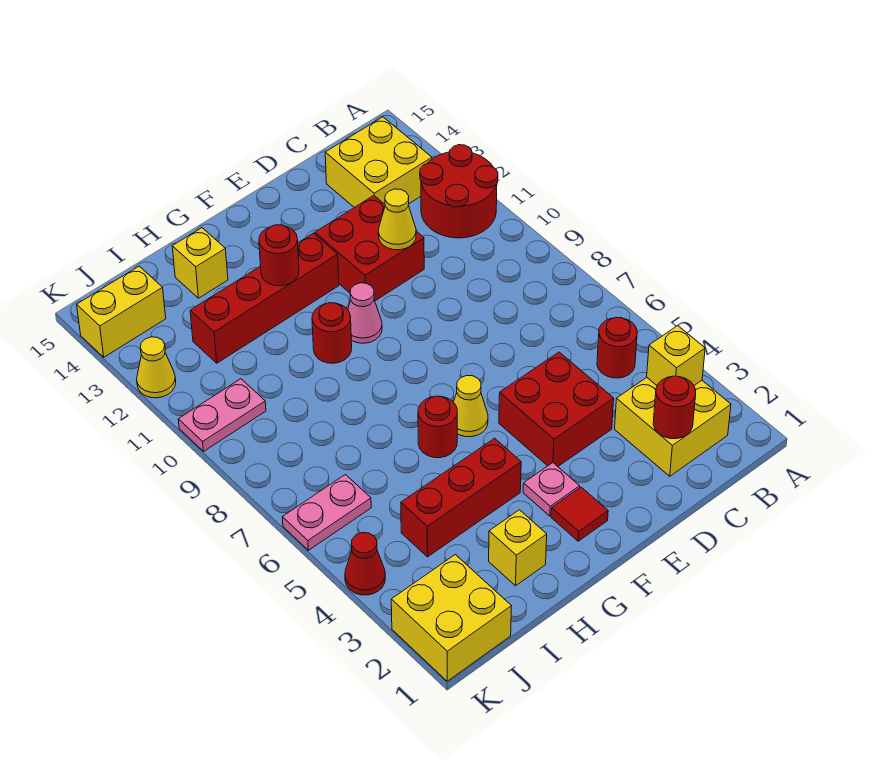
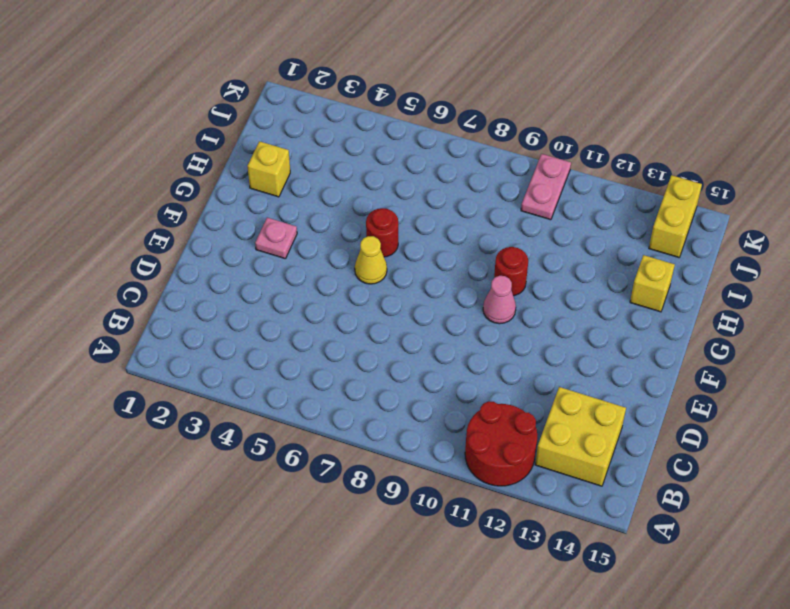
none -> yellow 2x2 brick [615,378,731,476]
none -> red 1x1 round brick [597,317,637,378]
none -> red 2x2 brick [499,352,614,466]

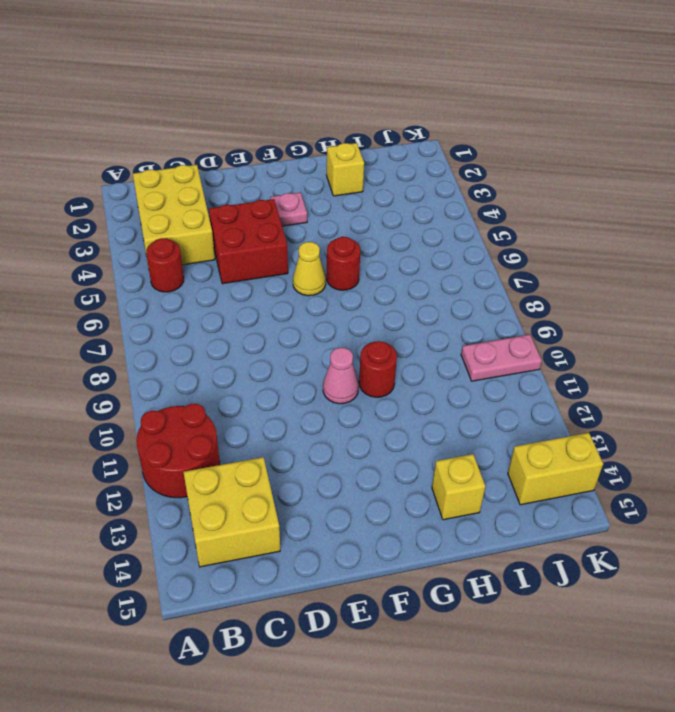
yellow 2x3 brick [133,165,215,265] -> yellow 2x2 brick [615,378,731,476]
none -> red 2x2 brick [315,196,424,301]
none -> red 1x1 tile [551,487,608,541]
none -> red 1x4 brick [190,233,339,363]

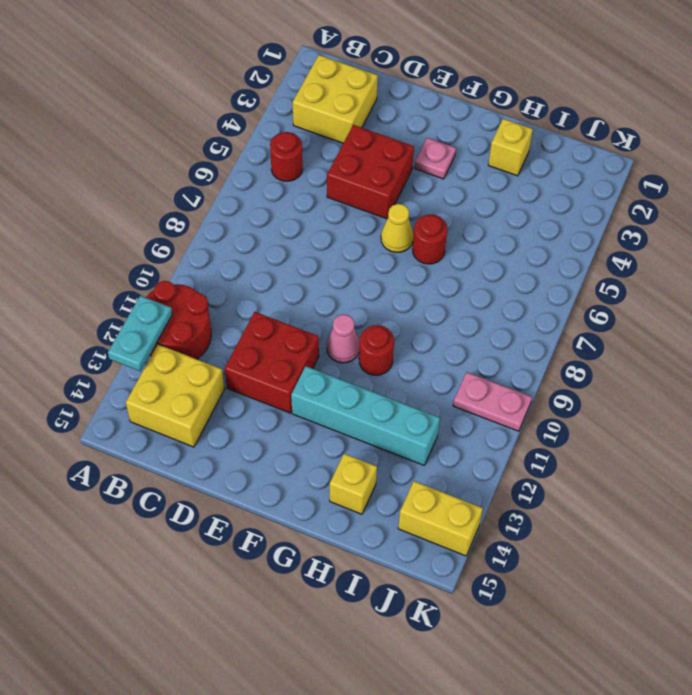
cyan 1x2 plate [108,296,172,371] -> none
cyan 1x4 brick [291,366,440,465] -> red 1x4 brick [190,233,339,363]
none -> red 1x1 tile [551,487,608,541]
none -> red 1x3 brick [401,438,521,557]
none -> yellow 2x2 brick [391,555,511,681]

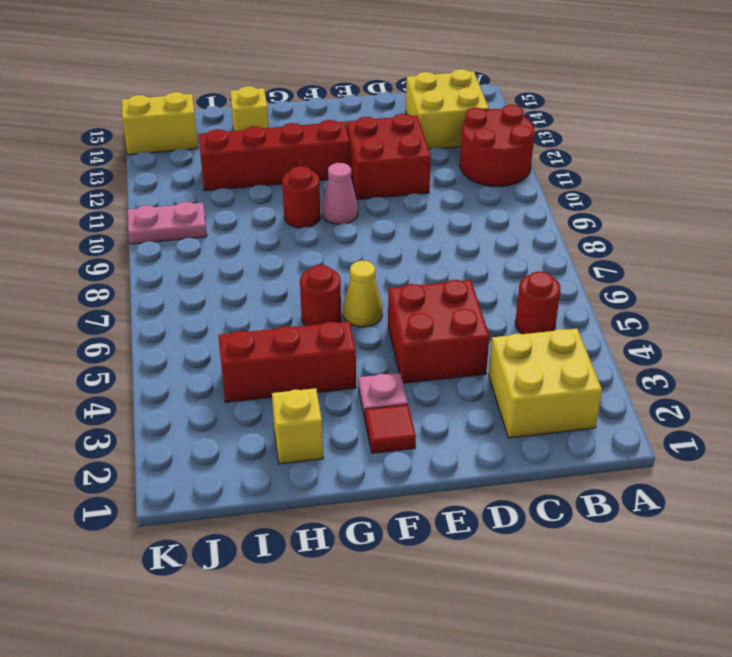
none -> yellow 2x2 brick [391,555,511,681]
none -> pink 1x2 plate [282,475,371,550]
none -> red 1x1 cone [345,533,385,595]

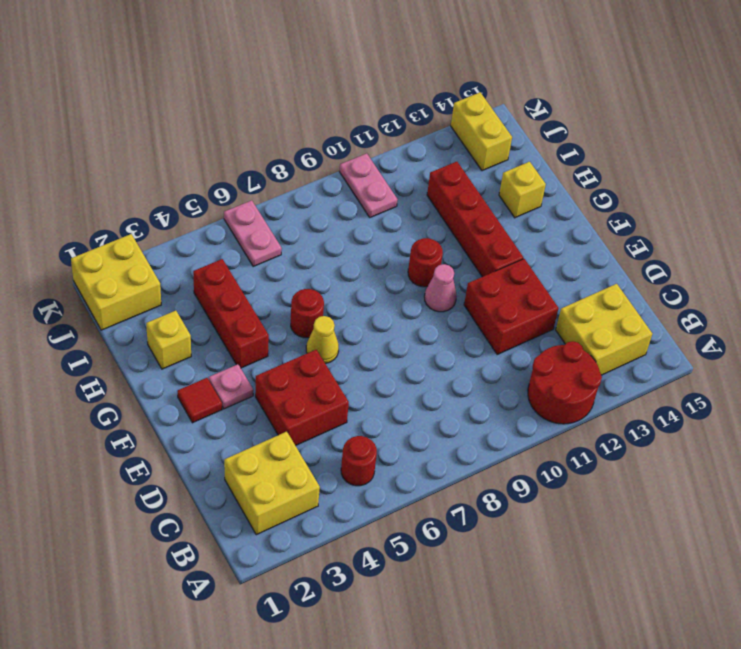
none -> red 1x1 cone [345,533,385,595]
none -> yellow 1x1 cone [137,337,176,398]
none -> yellow 1x1 brick [647,326,705,385]

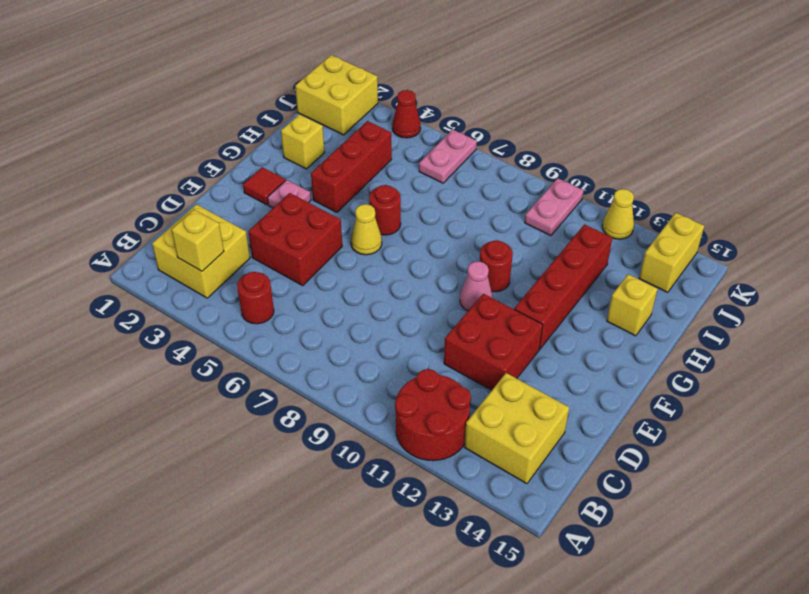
none -> red 1x1 round brick [653,376,696,439]
none -> yellow 1x1 cone [378,189,416,250]
none -> red 1x1 round brick [259,225,299,286]

